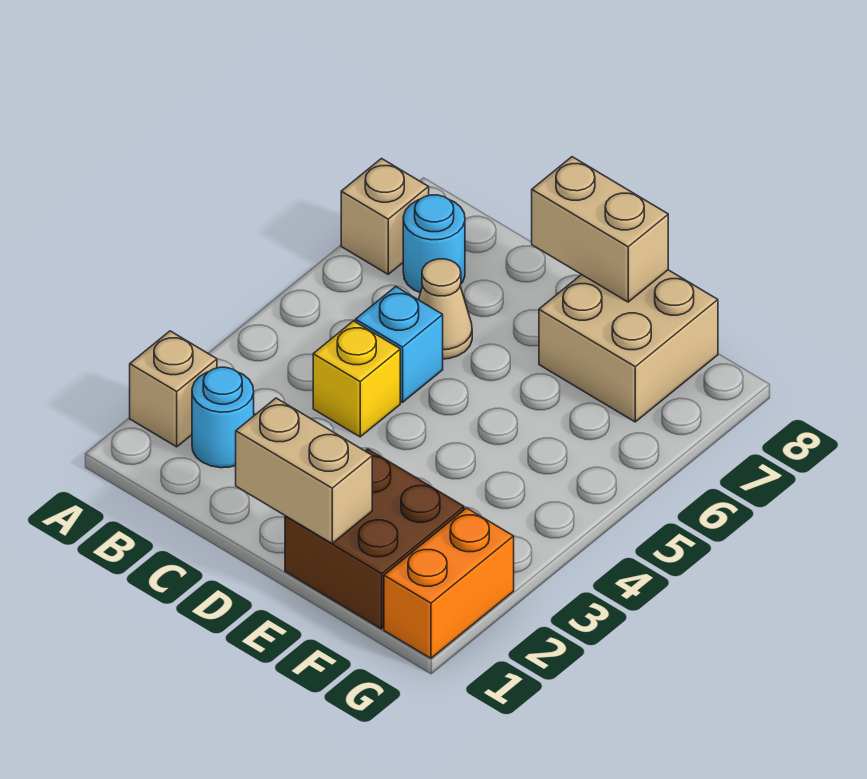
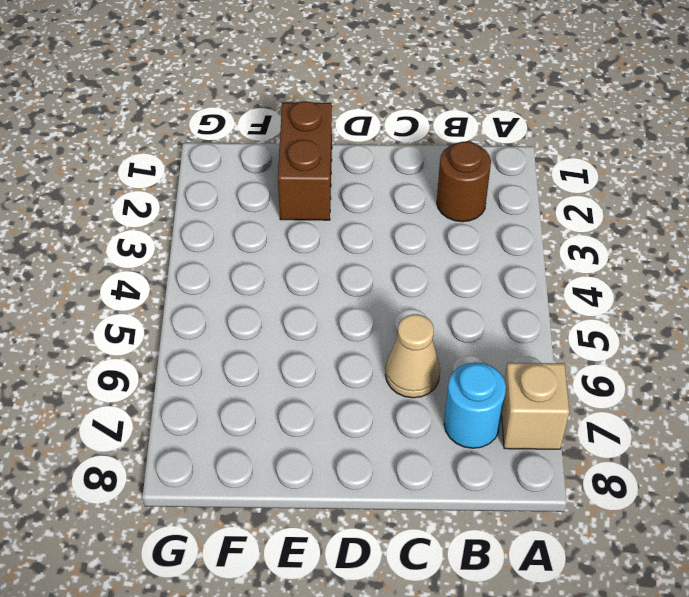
brown 1x1 round brick [437,142,491,222] -> cyan 1x1 round brick [192,367,254,468]
brown 1x2 brick [278,101,332,220] -> brown 2x2 brick [285,449,464,629]
none -> tan 1x1 brick [130,331,217,447]
none -> yellow 1x1 brick [313,321,400,437]
none -> cyan 1x1 brick [355,287,443,402]

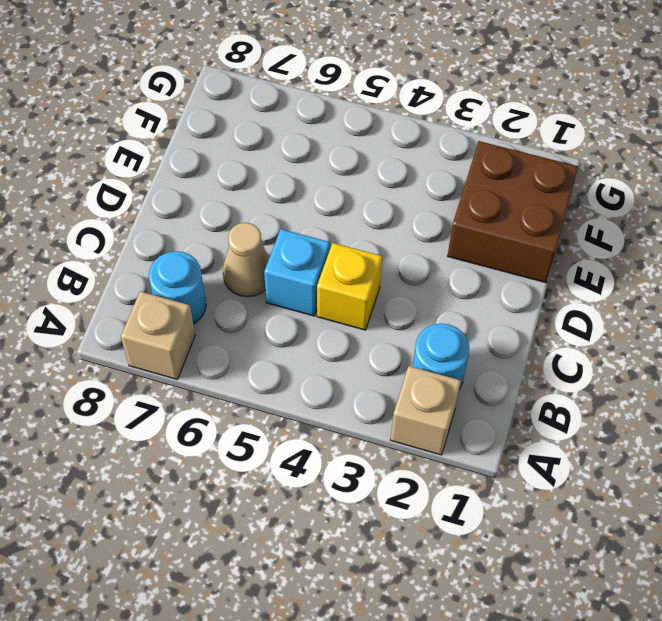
none -> tan 2x2 brick [539,270,718,422]
none -> orange 1x2 brick [384,508,514,658]
none -> tan 1x2 brick [236,398,372,543]

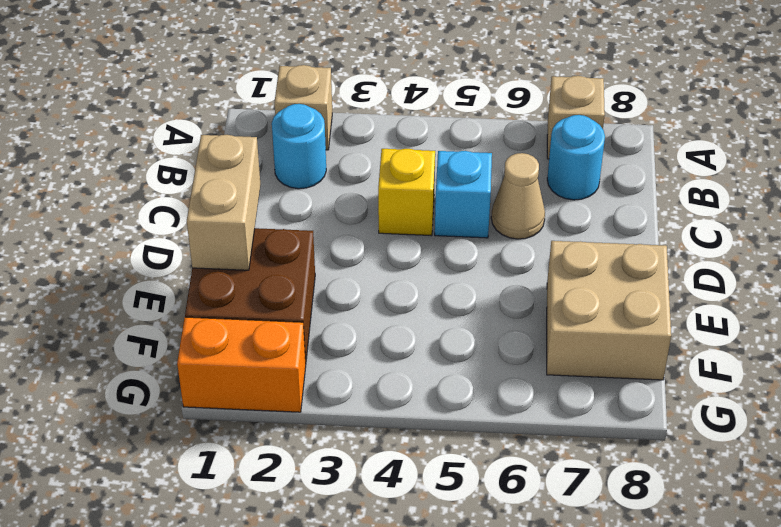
none -> tan 1x2 brick [532,157,668,302]

